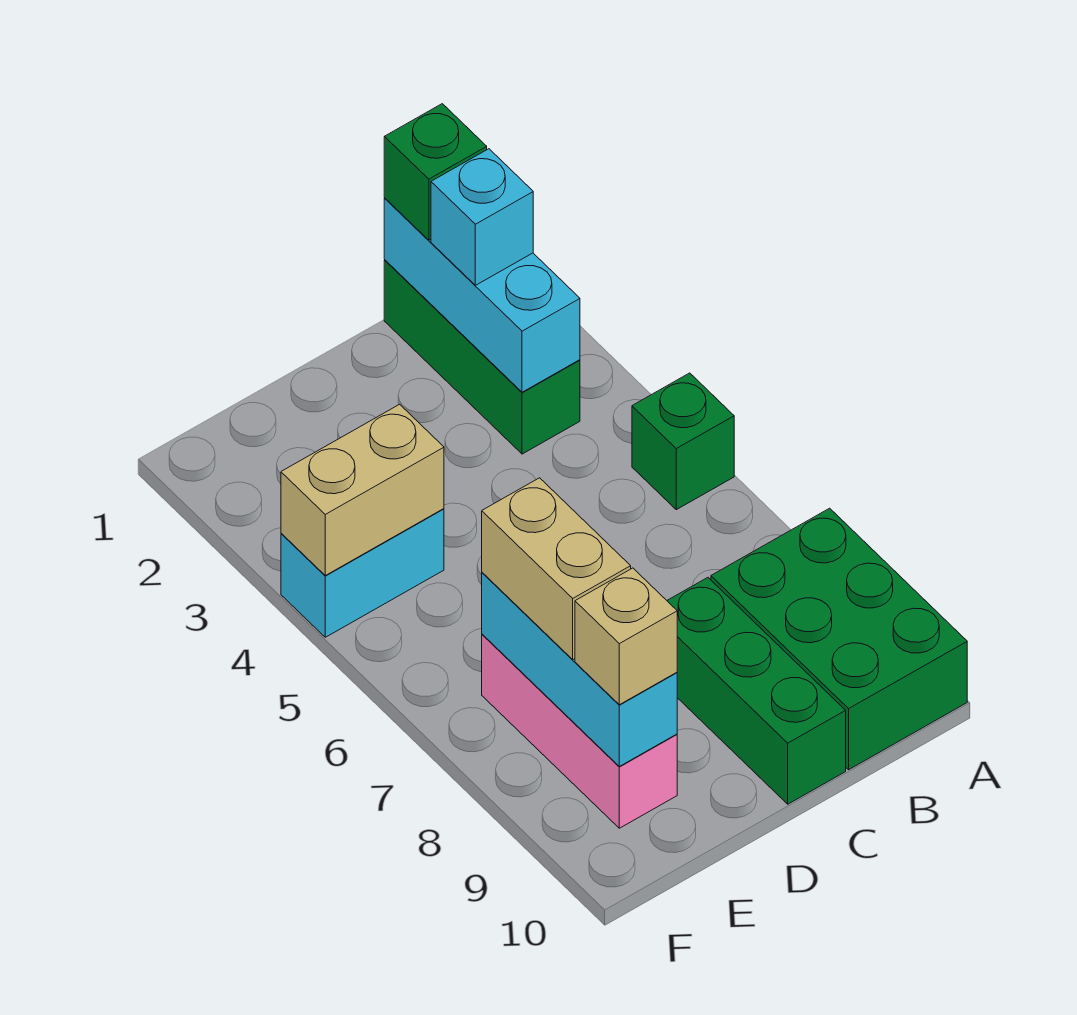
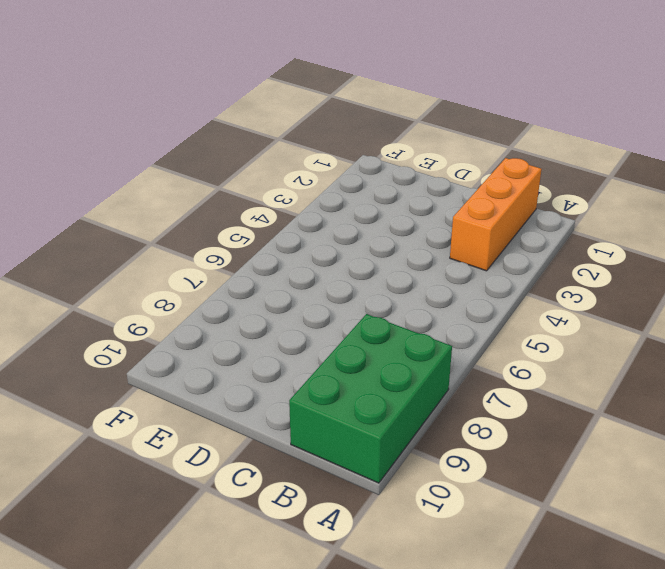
orange 1x3 brick [450,158,542,271] -> green 1x3 brick [384,260,580,454]
none -> green 1x1 brick [632,373,734,510]
none -> green 1x3 brick [667,578,846,804]
none -> cyan 1x2 brick [281,509,444,637]

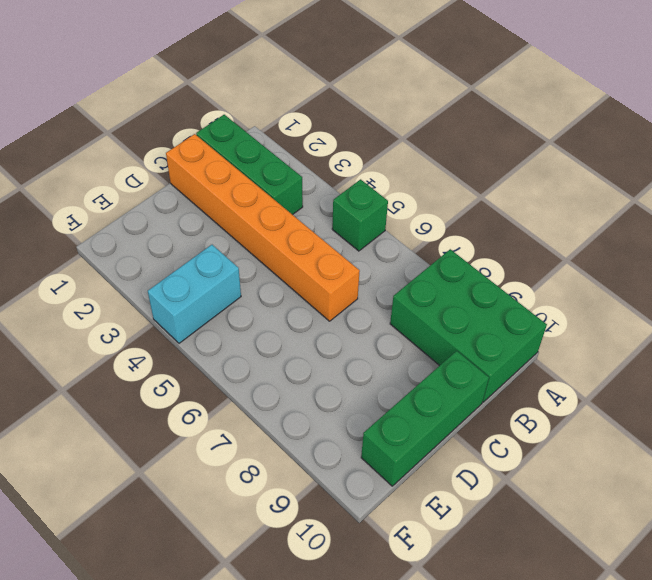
orange 1x6 brick [166,134,360,321] -> none
green 1x3 brick [361,351,489,486] -> green 1x3 brick turned to [667,578,846,804]
none -> pink 1x3 brick [482,634,677,828]
none -> cyan 1x3 brick [384,198,580,392]
none -> tan 1x2 brick [281,404,444,575]

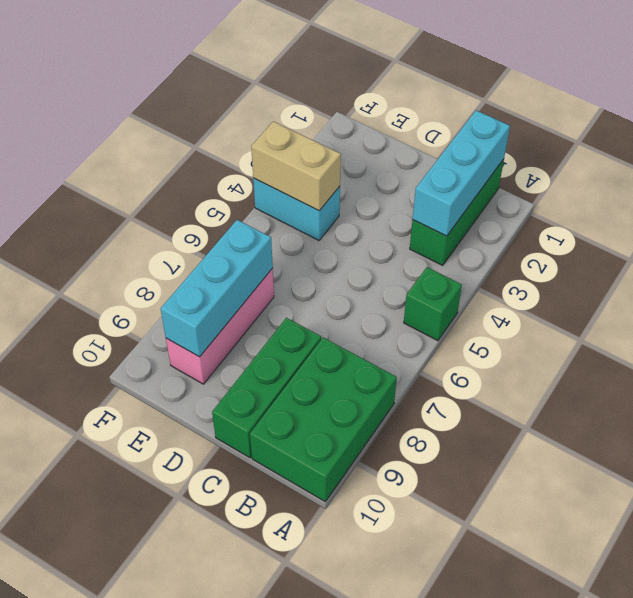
none -> green 1x1 brick [384,104,487,240]
none -> cyan 1x1 brick [431,149,533,285]
none -> tan 1x2 brick [482,478,631,659]

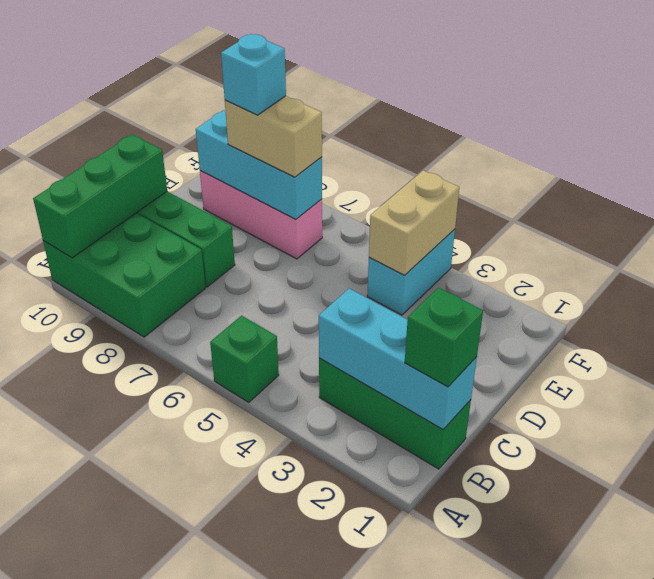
green 1x3 brick [33,134,167,258] -> none
cyan 1x1 brick [221,34,286,115] -> cyan 1x1 brick moved to [431,149,533,285]
none -> tan 1x1 brick [575,568,677,705]

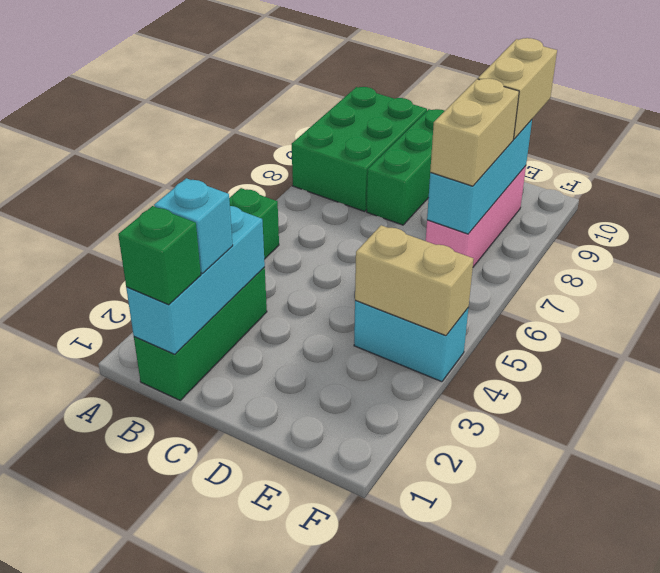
tan 1x2 brick [478,38,557,139] -> tan 1x1 brick [575,568,677,705]

